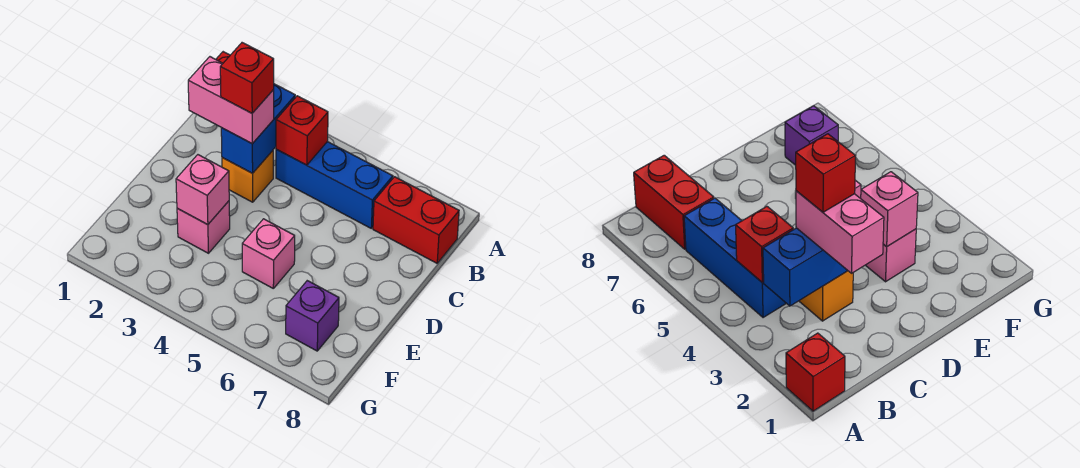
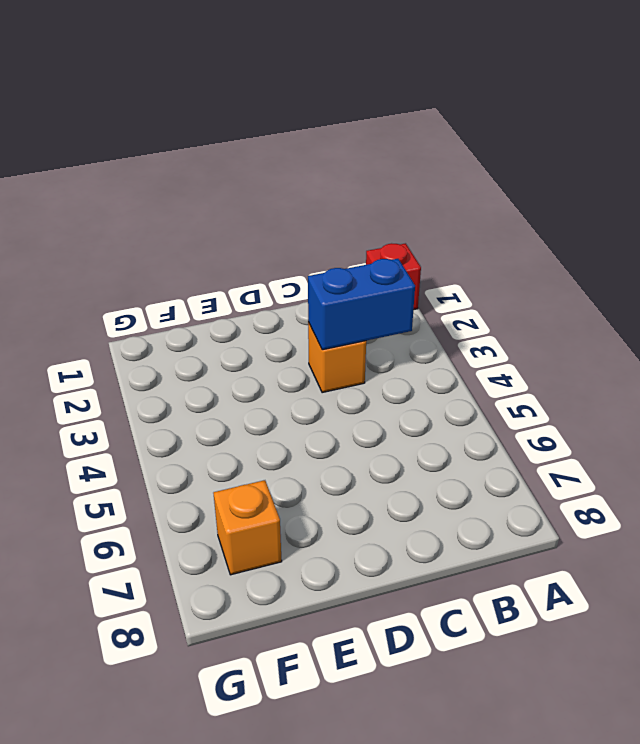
orange 1x1 brick [214,480,282,575] -> purple 1x1 brick [286,281,339,351]
none -> blue 1x3 brick [276,142,393,228]
none -> red 1x2 brick [373,177,459,263]
none -> pink 1x1 brick [177,201,230,253]

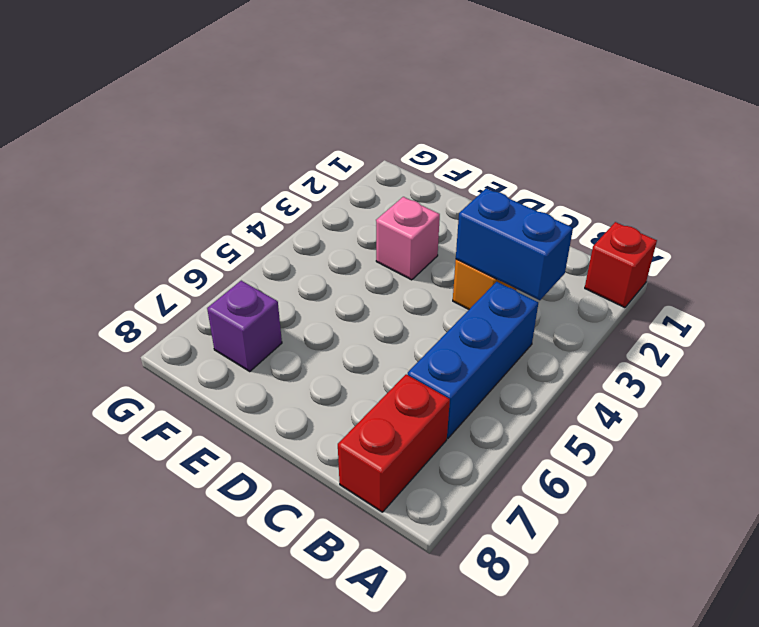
none -> pink 1x1 brick [242,219,295,288]
none -> red 1x1 brick [276,96,328,165]
none -> pink 1x1 brick [176,155,229,225]

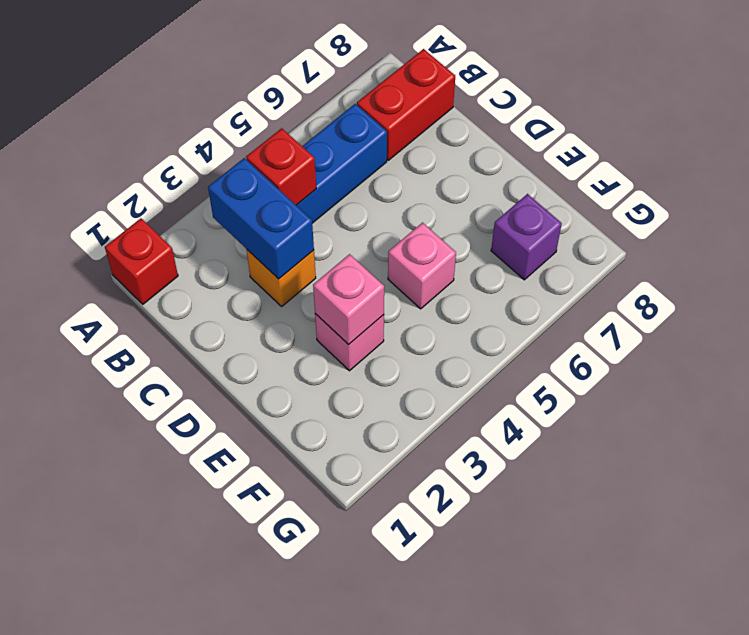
none -> pink 1x2 brick [188,57,274,144]
none -> red 1x1 brick [220,43,274,113]

